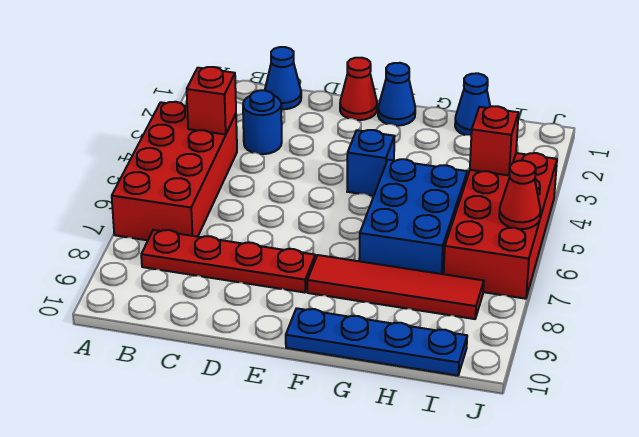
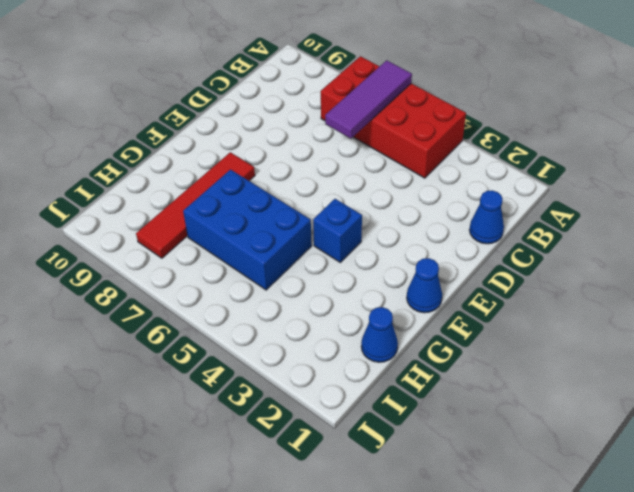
purple 1x3 tile [325,60,412,139] -> none
none -> red 1x4 plate [141,230,315,293]
none -> blue 1x1 round brick [243,90,282,154]
none -> red 1x1 cone [340,58,377,120]

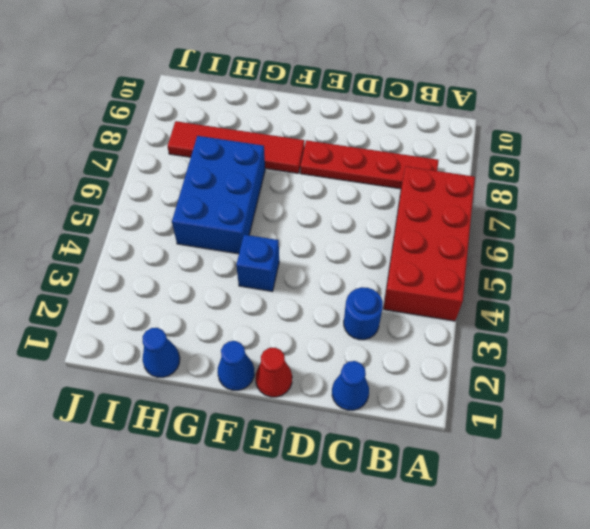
none -> blue 1x4 plate [286,308,467,376]
none -> red 2x4 brick [444,153,557,299]
none -> red 1x1 brick [187,67,236,134]

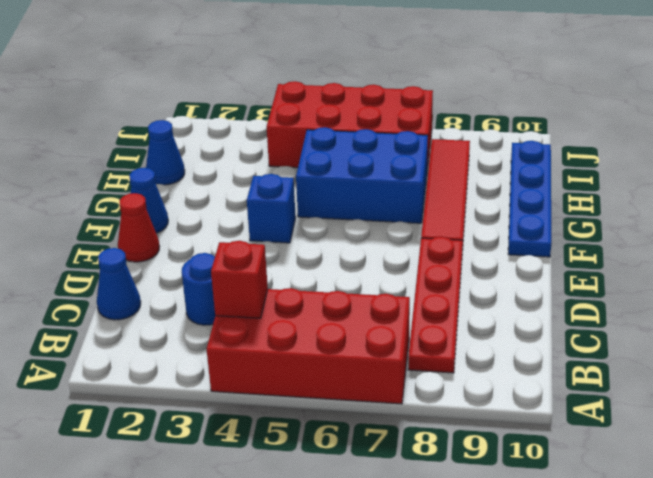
none -> red 1x1 brick [470,106,519,175]
none -> red 1x1 cone [499,161,540,229]

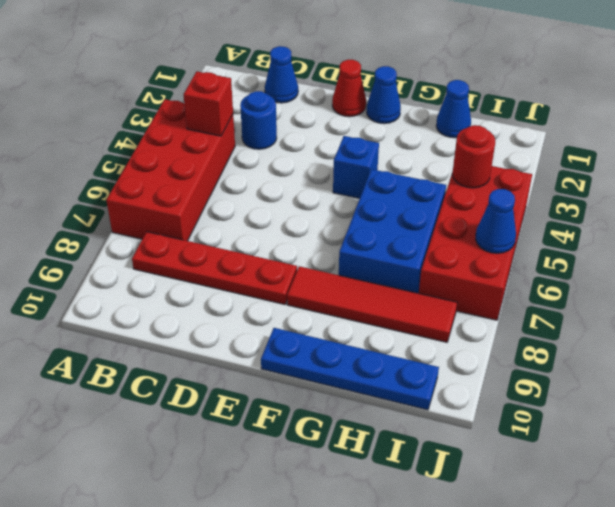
red 1x1 round brick [452,125,495,188] -> red 1x1 brick [470,106,519,175]
blue 1x1 cone [476,189,516,253] -> red 1x1 cone [499,161,540,229]

